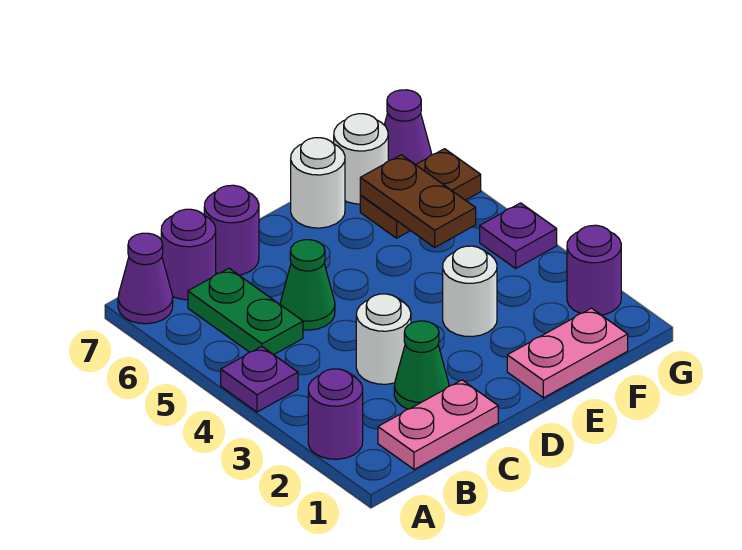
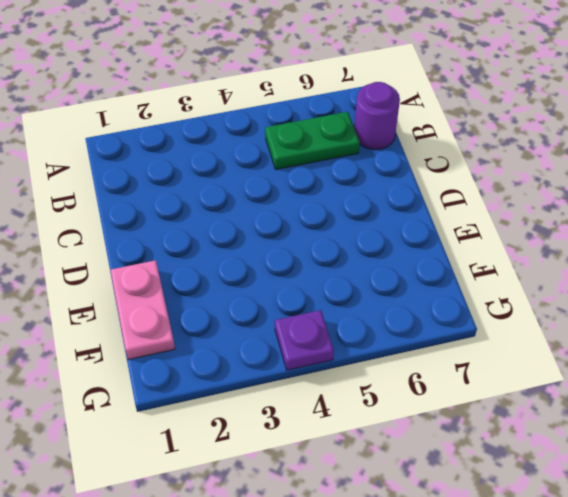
none -> purple 1x1 round brick [308,369,363,459]
none -> purple 1x1 plate [221,347,298,412]
none -> purple 1x1 cone [118,233,173,324]

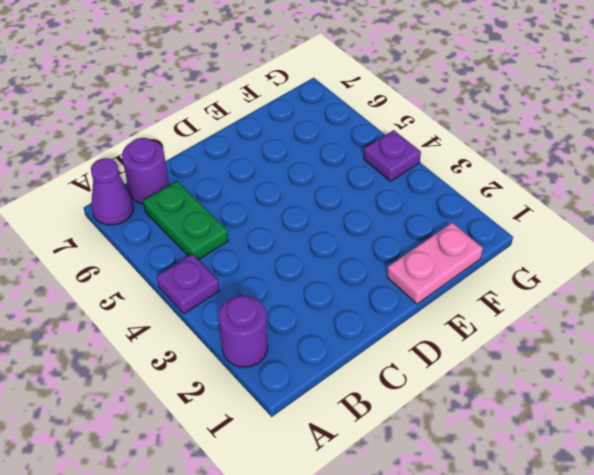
none -> pink 1x2 plate [378,380,498,469]
none -> green 1x1 cone [394,321,449,409]
none -> white 1x1 round brick [356,294,411,384]

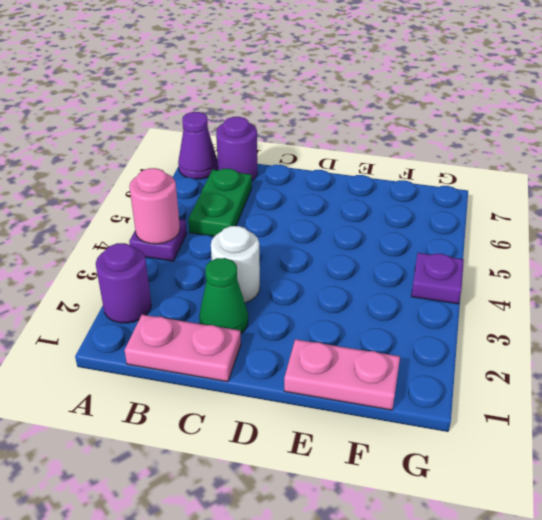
pink 1x1 round brick [129,168,180,244] -> none
none -> green 1x1 cone [281,240,335,330]
none -> purple 1x1 round brick [204,185,259,275]
none -> white 1x1 round brick [443,246,497,337]

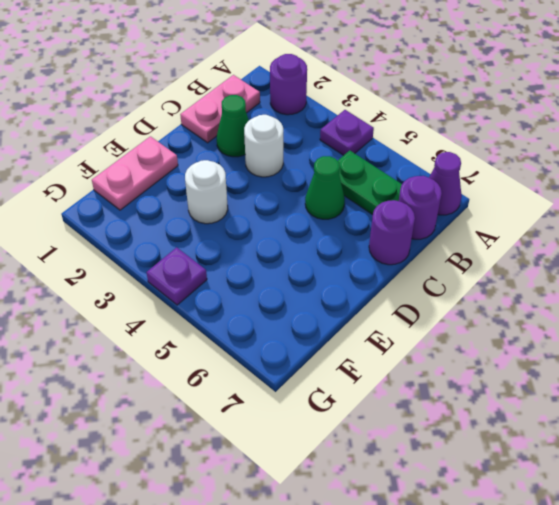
none -> white 1x1 round brick [291,138,345,228]
none -> brown 1x2 plate [360,149,481,238]
none -> white 1x1 round brick [334,114,388,204]

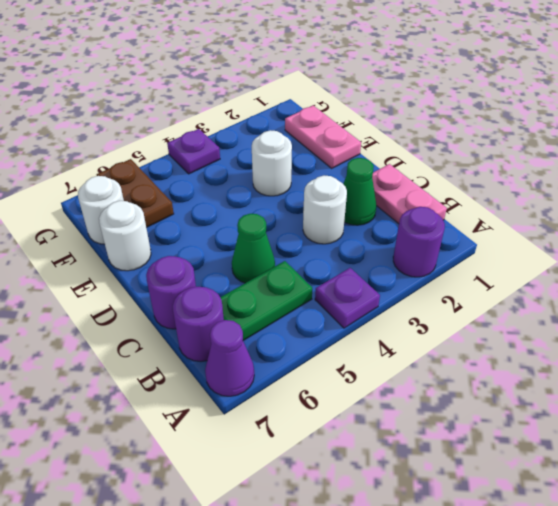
none -> purple 1x1 round brick [567,225,621,315]
none -> purple 1x1 cone [384,90,431,165]
none -> brown 1x2 plate [360,155,476,247]

